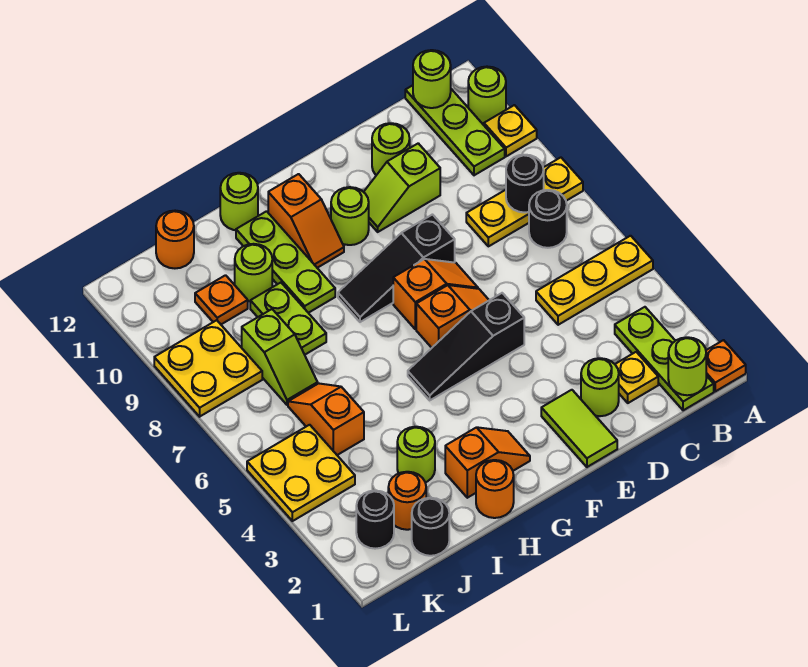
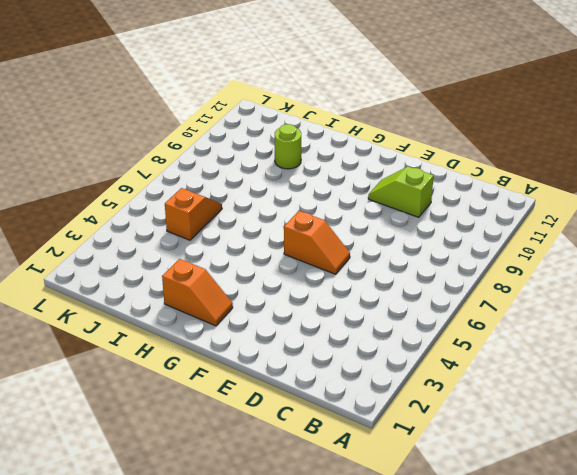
none -> orange 1x1 plate [706,340,746,391]
none -> yellow 1x3 plate [536,236,653,325]
none -> yellow 1x3 plate [466,157,583,246]
none -> yellow 1x1 plate [484,105,537,156]

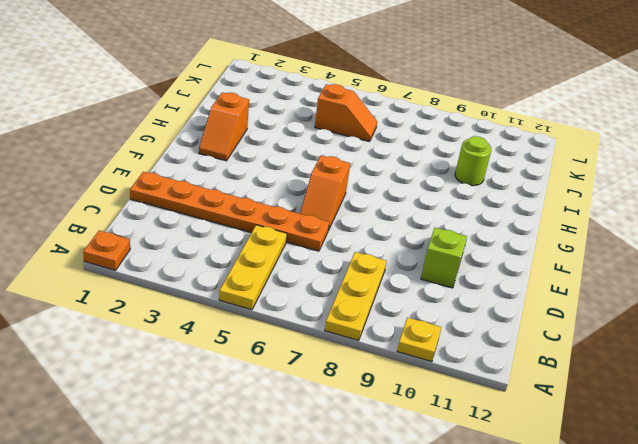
orange 1x6 plate [130,172,329,251] -> lime 1x1 round brick [581,358,619,416]
none -> lime 1x1 round brick [468,67,506,124]
none -> lime 1x3 plate [615,307,714,410]
none -> black 1x1 round brick [529,190,567,248]
none -> lime 1x3 plate [405,85,505,175]

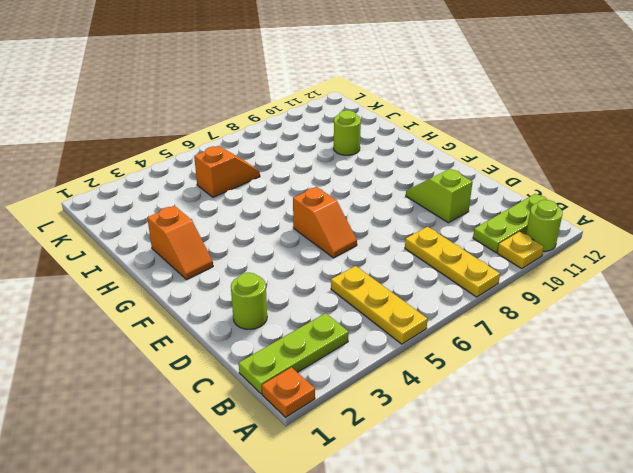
none -> black 1x1 round brick [529,190,567,248]
none -> yellow 1x1 plate [615,352,658,403]
none -> lime 1x1 round brick [372,123,410,175]
none -> lime 1x2 tile [541,390,617,467]

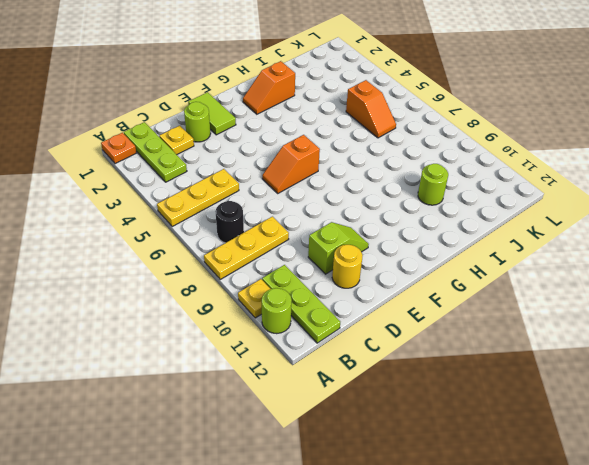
yellow 1x1 round brick [332,245,363,288] -> lime 1x1 round brick [372,123,410,175]
none -> black 1x3 slope [408,293,524,400]
none -> orange 1x2 slope [393,259,478,329]
none -> black 1x3 slope [338,215,455,322]
none -> lime 1x1 round brick [331,187,369,245]

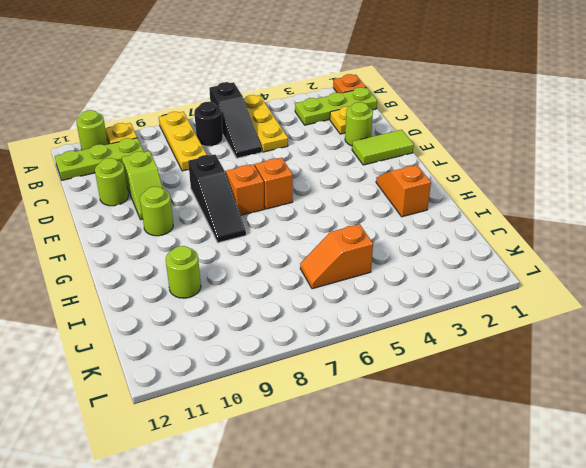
black 1x3 slope [209,82,262,158] -> black 1x3 slope moved to [408,293,524,400]
none -> orange 1x2 slope [268,174,344,268]
none -> orange 1x1 round brick [476,460,514,518]
none -> lime 1x3 plate [236,211,335,313]
none -> lime 1x1 round brick [220,173,258,230]

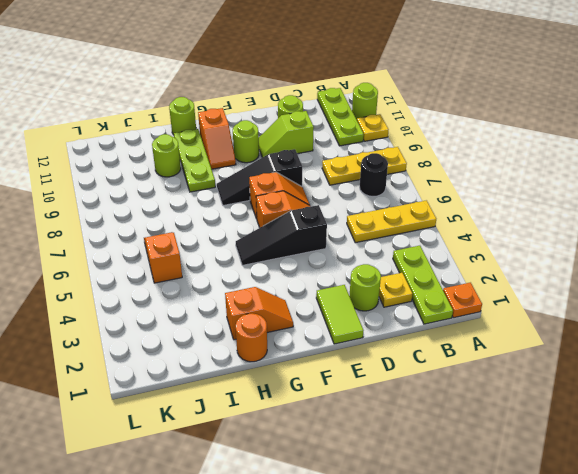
none -> lime 1x1 round brick [397,427,435,482]
none -> lime 1x2 plate [250,283,326,355]
none -> black 1x1 round brick [412,498,449,556]
none -> orange 1x1 round brick [388,472,426,530]

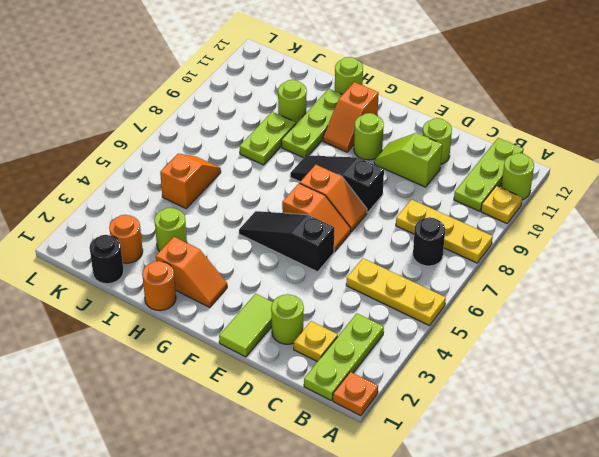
none -> lime 1x2 slope [242,309,318,405]
none -> orange 1x1 plate [195,275,248,324]
none -> orange 1x1 round brick [156,211,194,268]
none -> black 1x1 round brick [356,491,394,549]

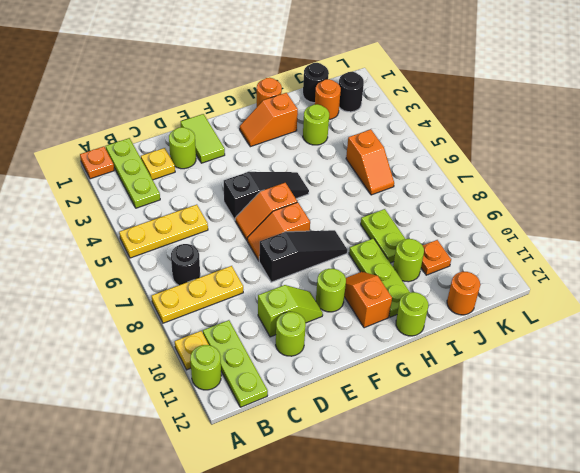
none -> lime 1x2 slope [242,309,318,405]
none -> yellow 2x2 plate [247,425,355,521]
none -> yellow 2x2 plate [154,320,262,417]
none -> lime 1x1 round brick [668,337,706,395]

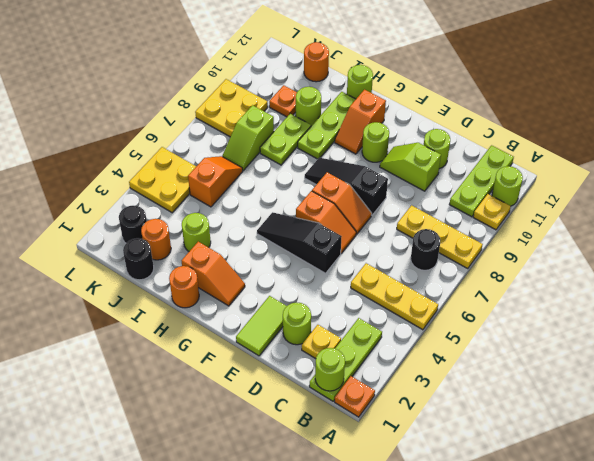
none -> black 1x1 round brick [506,155,544,213]
none -> lime 1x1 round brick [413,50,451,108]

